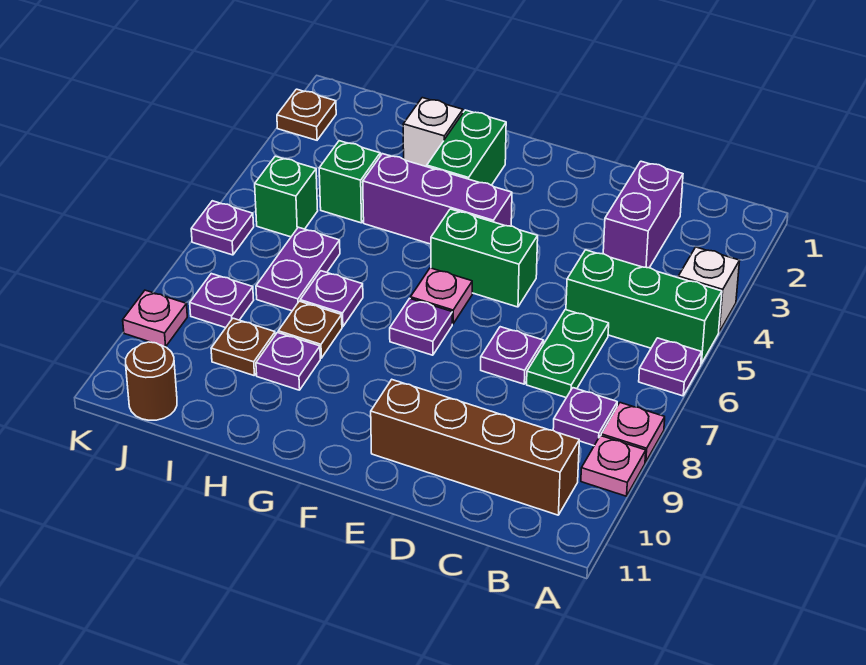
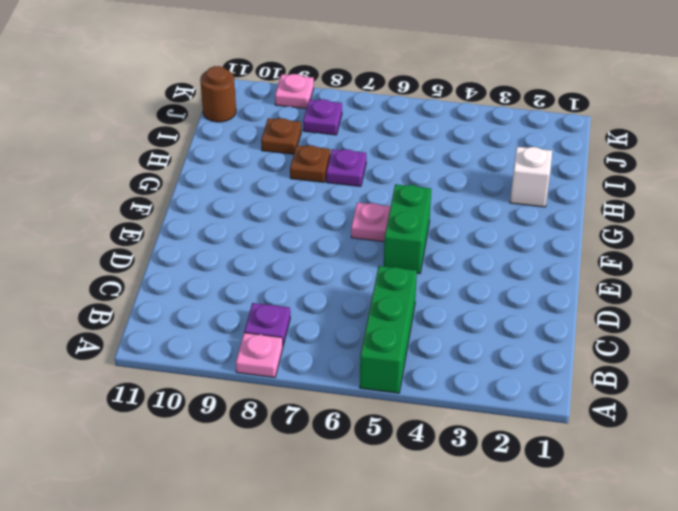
none -> white 1x1 brick [678,247,740,332]
none -> purple 1x1 plate [639,338,702,396]
none -> pink 1x1 plate [581,436,646,496]

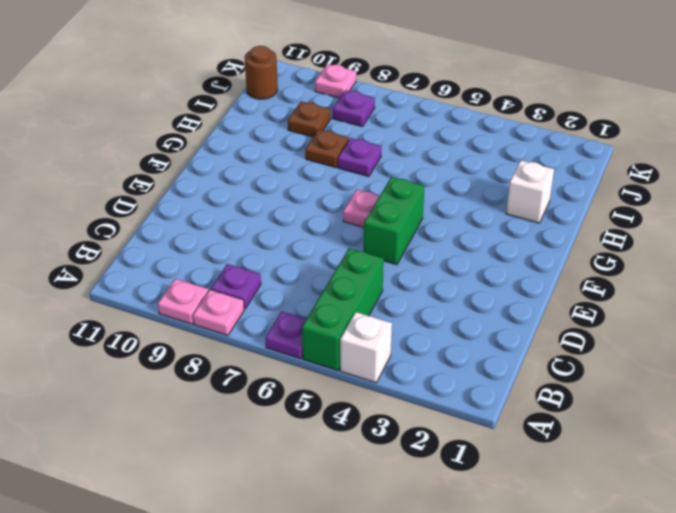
none -> brown 1x4 brick [371,380,579,515]
none -> purple 1x2 brick [603,161,683,268]
none -> green 1x2 plate [527,310,609,398]

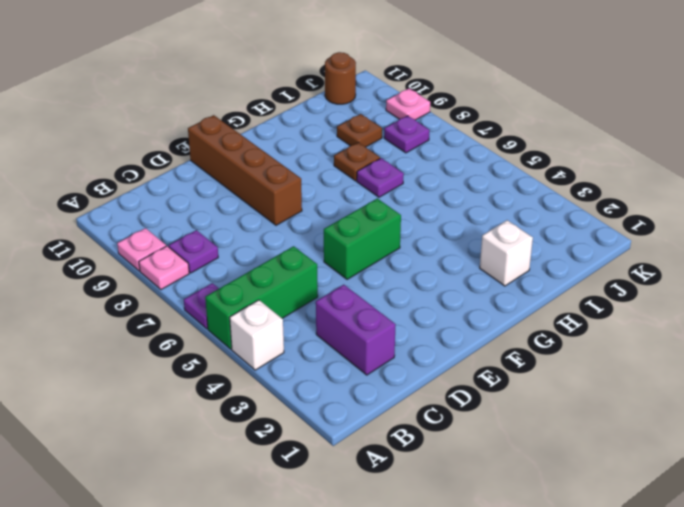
brown 1x4 brick [188,115,302,225] -> brown 1x4 brick turned to [371,380,579,515]
none -> green 1x2 plate [527,310,609,398]
none -> purple 1x1 plate [481,327,544,384]
none -> purple 1x3 brick [363,154,512,244]

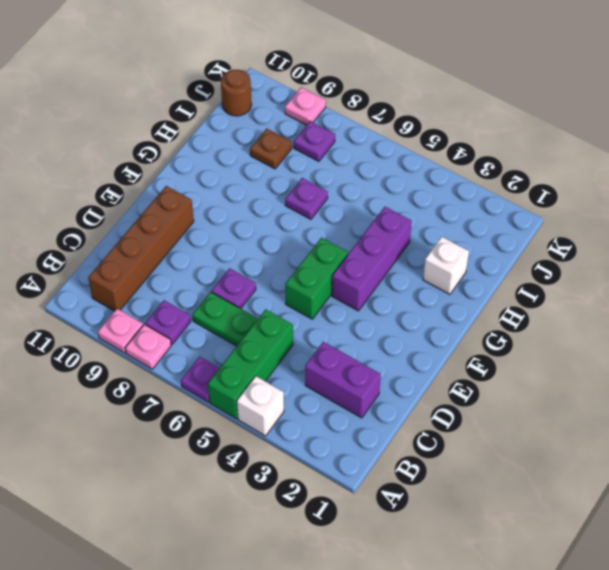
none -> pink 1x1 plate [410,268,472,324]
none -> purple 1x1 plate [390,298,452,355]
none -> green 1x2 brick [427,110,506,185]

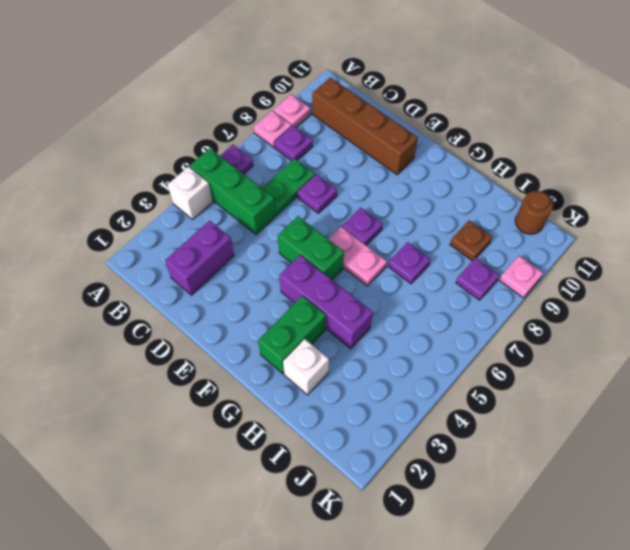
pink 1x2 plate [329,227,387,286] -> pink 1x1 plate [410,268,472,324]
none -> brown 1x1 plate [278,301,342,358]
none -> purple 1x1 plate [256,332,320,390]
none -> green 1x1 brick [319,141,380,223]

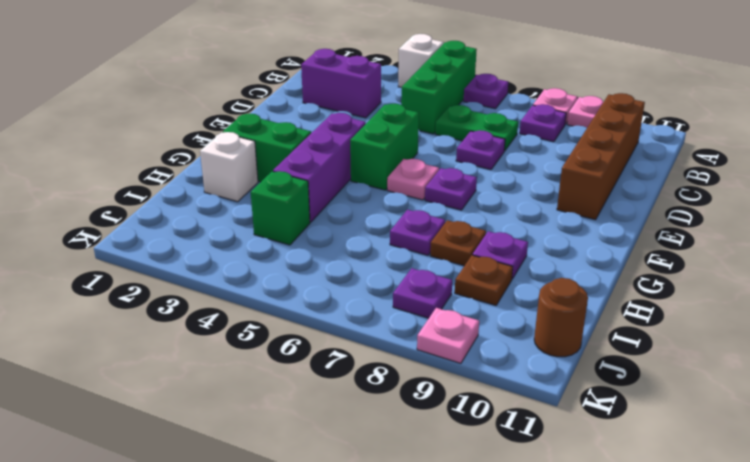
none -> purple 1x2 plate [256,227,340,311]
none -> green 1x1 brick [255,156,318,237]
none -> brown 1x1 plate [277,89,336,140]

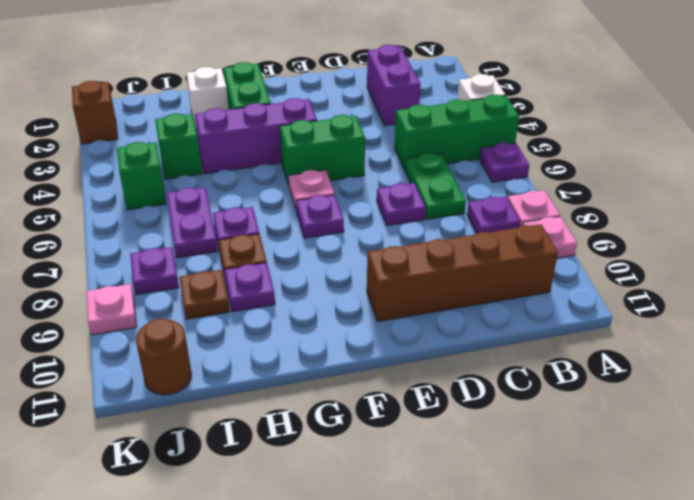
brown 1x1 brick [72,81,118,144] -> brown 1x1 plate [277,89,336,140]
none -> purple 1x1 plate [191,201,254,255]

